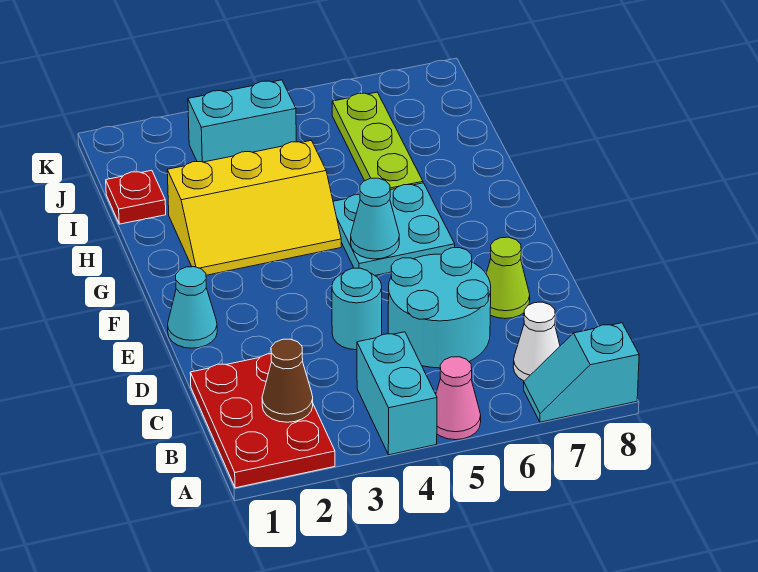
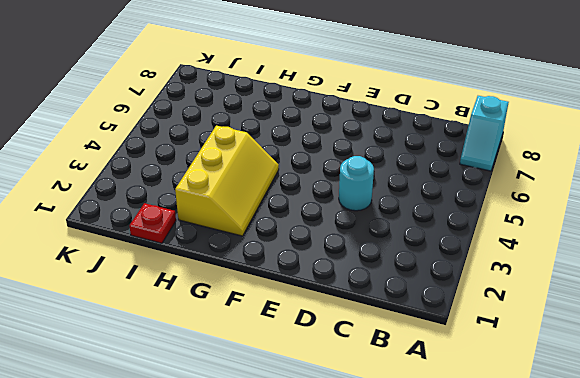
none -> red 2x3 plate [190,354,335,488]
none -> cyan 1x2 brick [357,332,437,455]
none -> pink 1x1 cone [436,357,481,440]

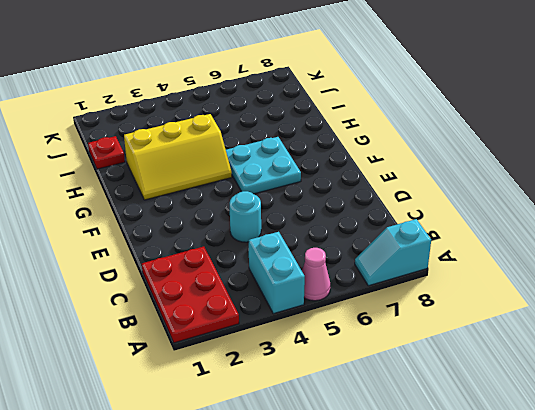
none -> white 1x1 cone [513,302,560,381]
none -> cyan 2x2 round brick [388,248,491,368]
none -> lime 1x1 cone [486,237,530,319]

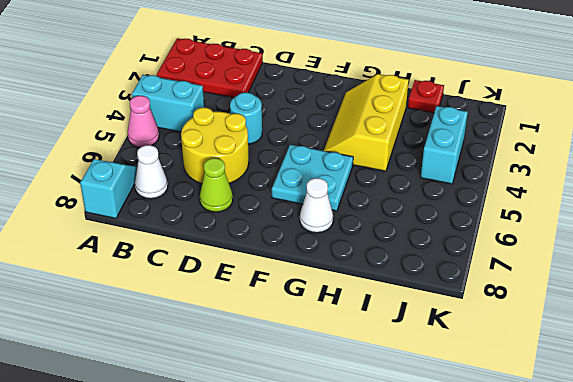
yellow 2x2 round brick [181,108,249,184] -> cyan 2x2 round brick [388,248,491,368]
white 1x1 cone [300,178,333,233] -> none
none -> cyan 1x1 cone [168,267,217,348]
none -> lime 1x3 plate [332,92,423,190]
none -> brown 1x1 cone [262,339,313,422]

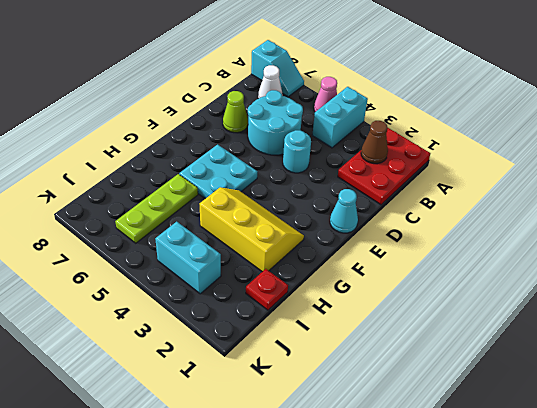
none -> cyan 1x1 cone [351,178,399,259]

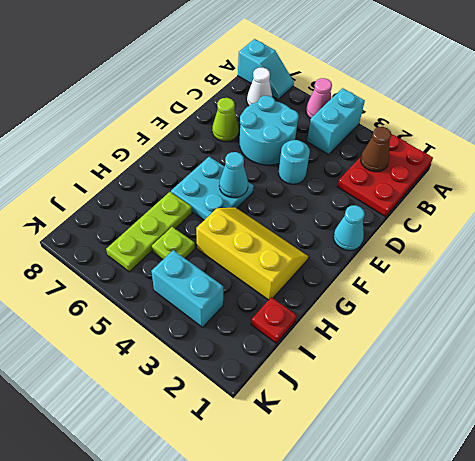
lime 1x1 plate [152,227,195,260] -> none

